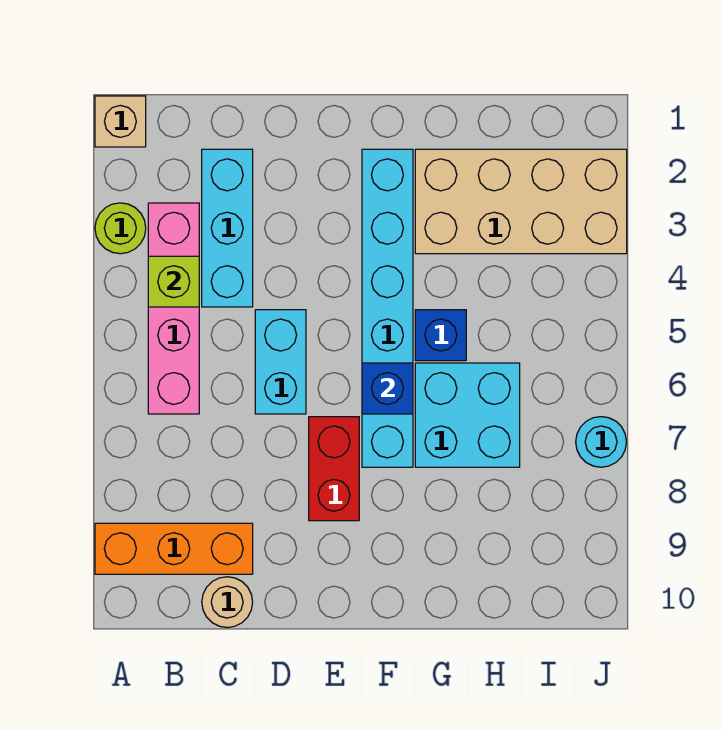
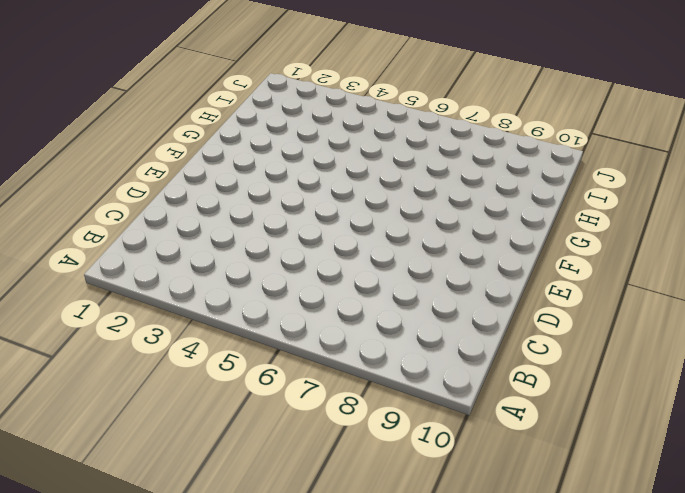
none -> tan 1x1 brick [95,96,146,147]
none -> lime 1x1 round brick [95,203,146,254]
none -> orange 1x3 brick [95,523,253,574]

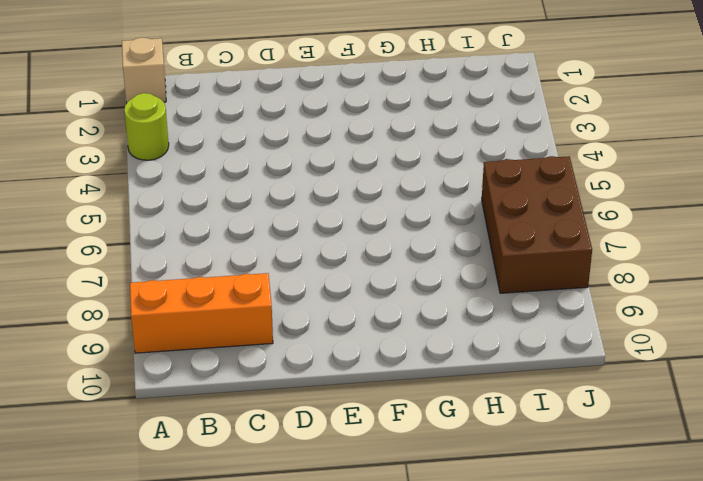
brown 2x3 brick [482,156,592,293] -> cyan 1x1 round brick [576,417,626,467]
none -> pink 1x4 brick [148,203,199,414]
none -> cyan 1x3 brick [202,149,253,307]
none -> tan 1x1 round brick [202,577,253,628]

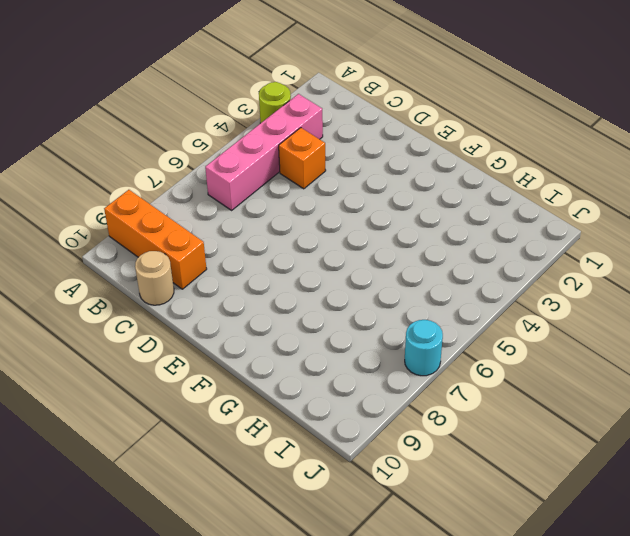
orange 1x1 brick [279,128,326,189] -> cyan 1x3 brick [202,149,253,307]
none -> tan 1x1 brick [95,96,146,147]
none -> cyan 1x2 brick [255,310,306,414]
none -> red 1x2 brick [309,417,359,521]

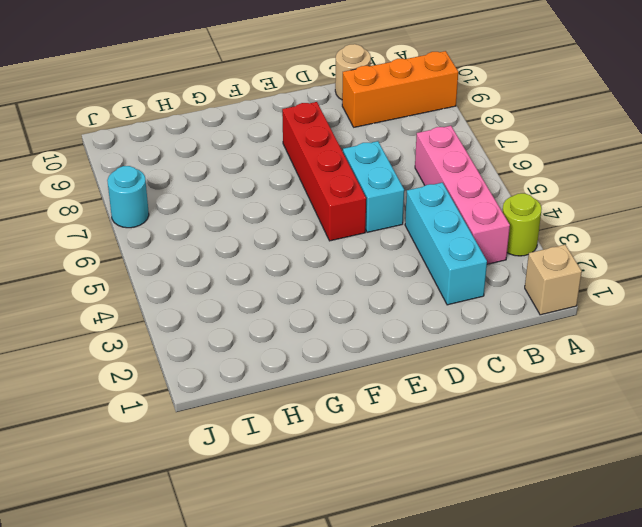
red 1x4 brick [282,102,366,241] -> red 1x2 brick [309,417,359,521]
none -> cyan 1x6 brick [362,149,413,467]
none -> tan 2x4 brick [415,149,627,254]
none -> blue 1x1 brick [415,310,466,361]

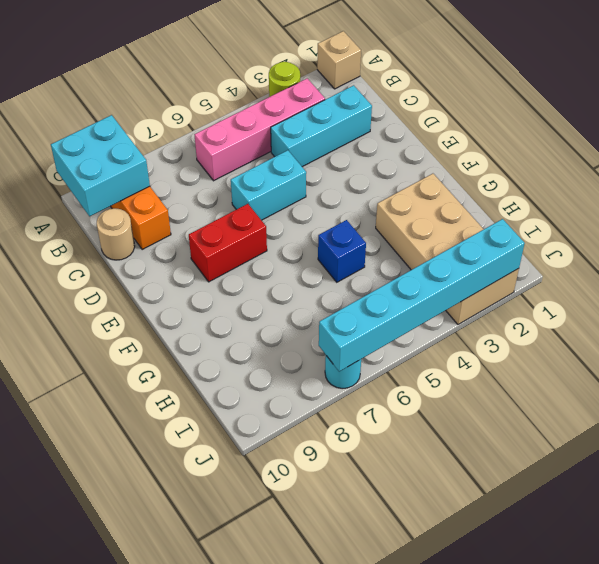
cyan 2x2 brick [51,115,150,216] -> cyan 2x2 brick moved to [415,363,520,467]
cyan 1x6 brick [319,219,525,372] -> cyan 1x6 brick moved to [362,149,413,467]
none -> lime 1x1 brick [148,256,199,307]
none -> blue 1x1 brick [362,363,413,414]

